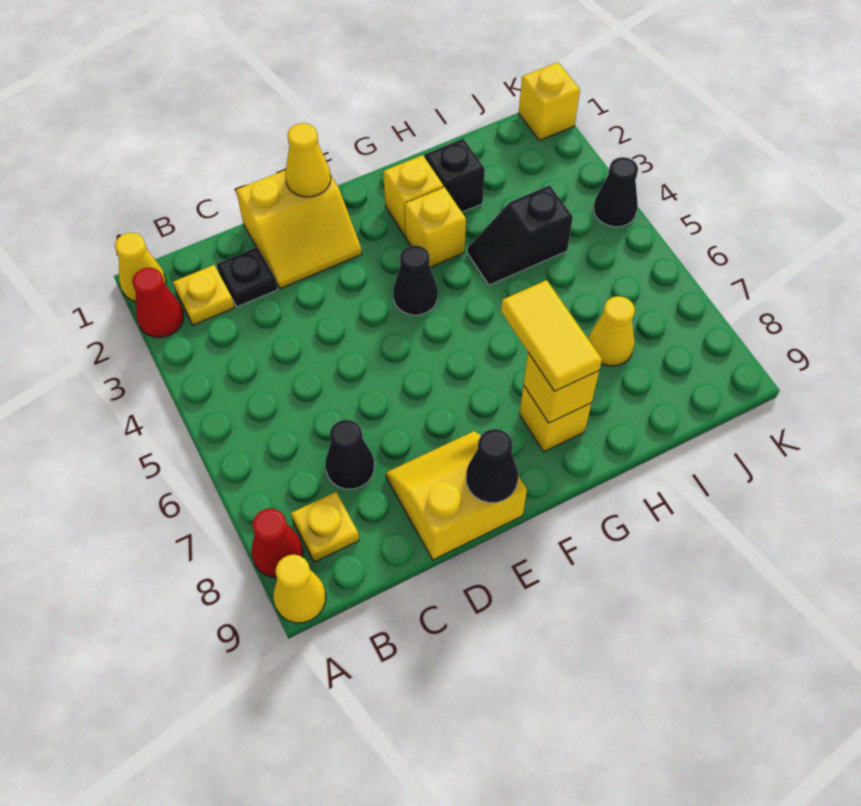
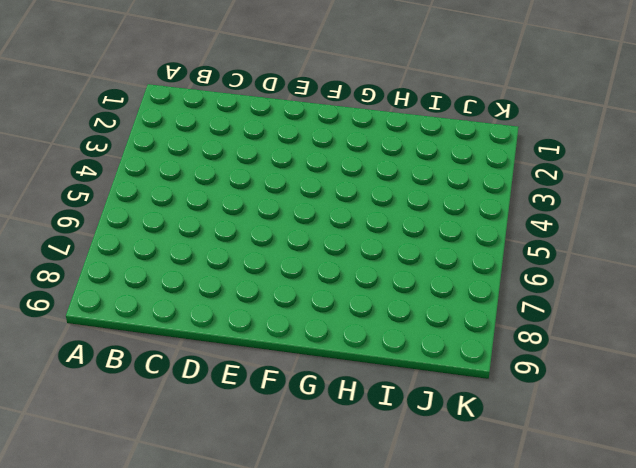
none -> yellow 1x1 cone [115,233,166,301]
none -> red 1x1 cone [132,268,184,337]
none -> red 1x1 cone [252,509,303,577]

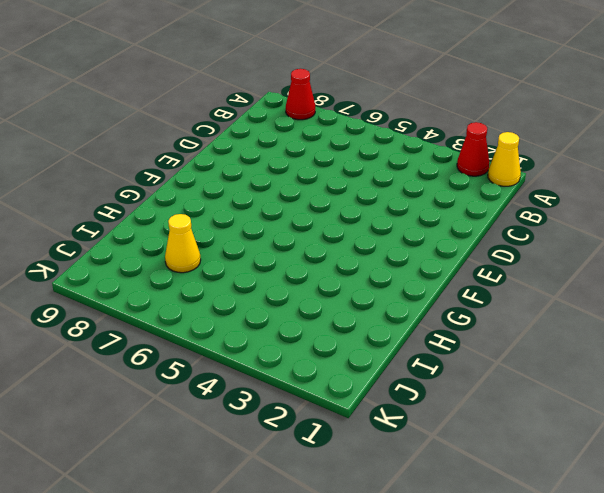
none -> yellow 1x1 cone [273,555,326,623]
none -> yellow 1x1 plate [173,265,235,325]
none -> yellow 1x1 plate [291,492,359,562]

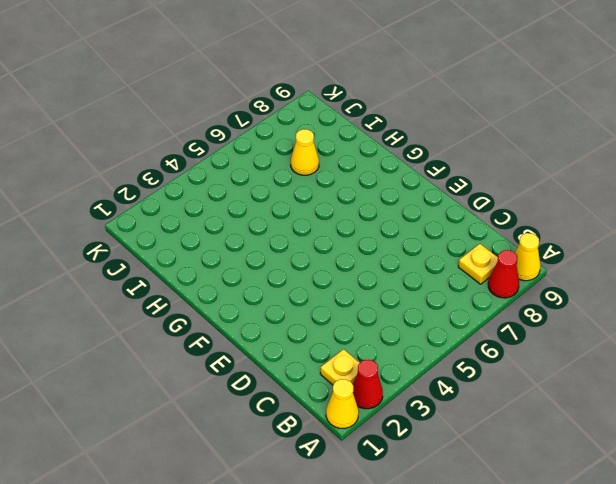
none -> black 1x1 plate [217,247,278,307]
none -> black 1x1 cone [325,420,374,489]
none -> yellow 2x2 slope [236,170,362,289]

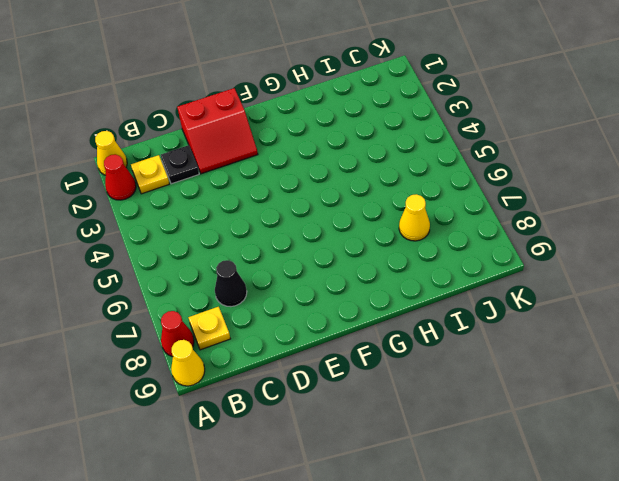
red 2x2 slope [177,88,258,174] -> yellow 2x2 slope [236,170,362,289]
none -> yellow 2x2 slope [386,431,527,560]
none -> black 1x1 cone [393,245,438,315]
none -> yellow 1x1 brick [383,155,444,236]

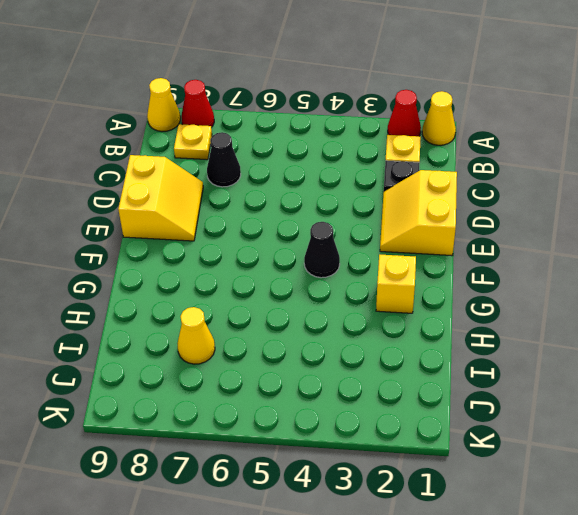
none -> yellow 1x1 brick [405,187,466,267]
none -> yellow 1x1 brick [519,385,592,452]
none -> black 1x1 brick [425,139,485,212]

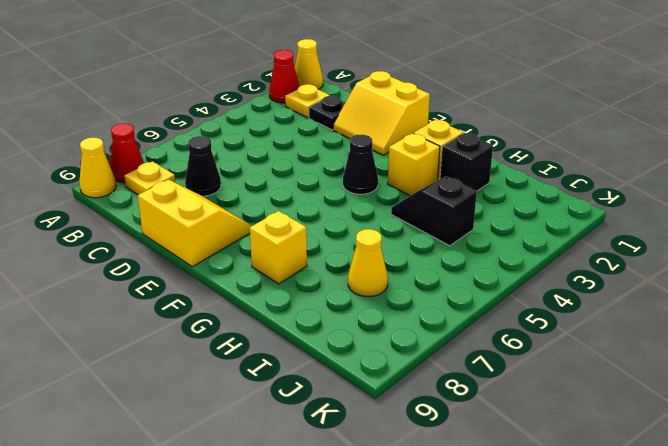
none -> yellow 1x1 brick [519,62,580,141]
none -> black 1x1 cone [594,157,638,227]
none -> yellow 1x1 cone [285,123,331,197]

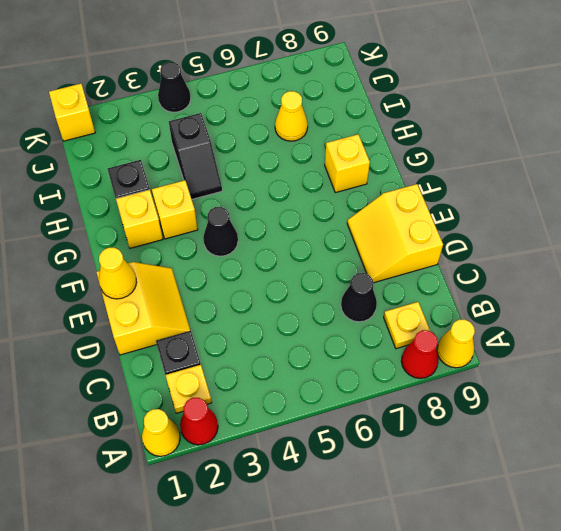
none -> black 1x1 cone [466,429,518,503]
none -> yellow 1x1 brick [524,353,599,423]
none -> yellow 1x2 tile [501,280,602,391]

